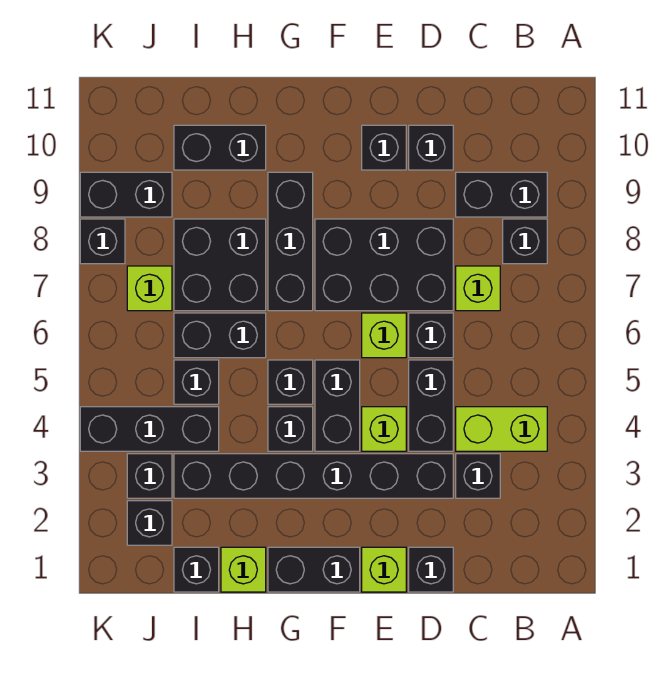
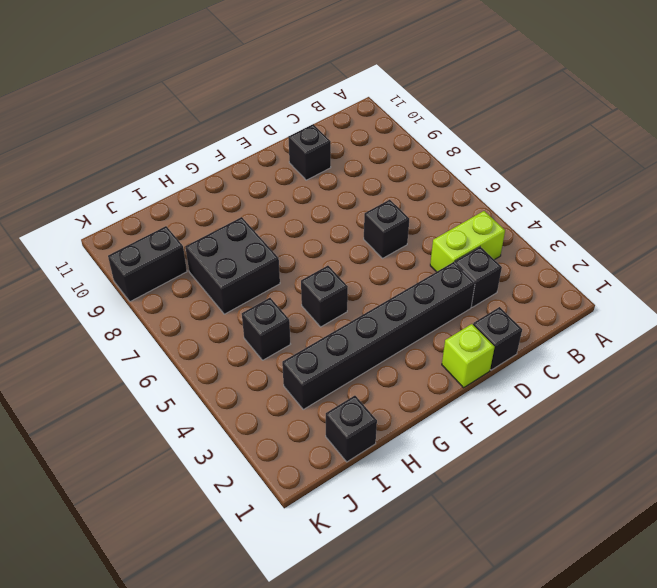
none -> black 1x1 brick [503,219,547,264]
none -> black 1x2 brick [456,172,547,217]
none -> lime 1x1 brick [456,266,500,311]
none -> black 1x2 brick [409,360,453,451]

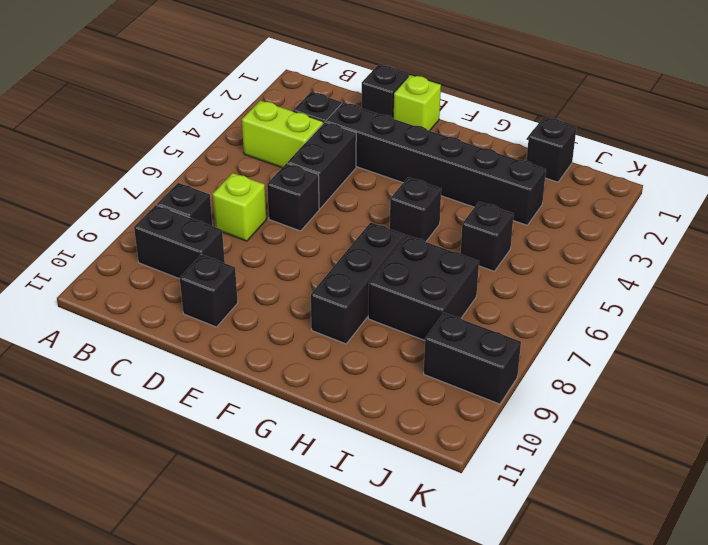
none -> black 2x3 brick [315,219,453,311]
none -> lime 1x1 brick [362,407,406,451]
none -> lime 1x1 brick [362,313,406,358]
none -> black 1x1 brick [362,125,406,170]

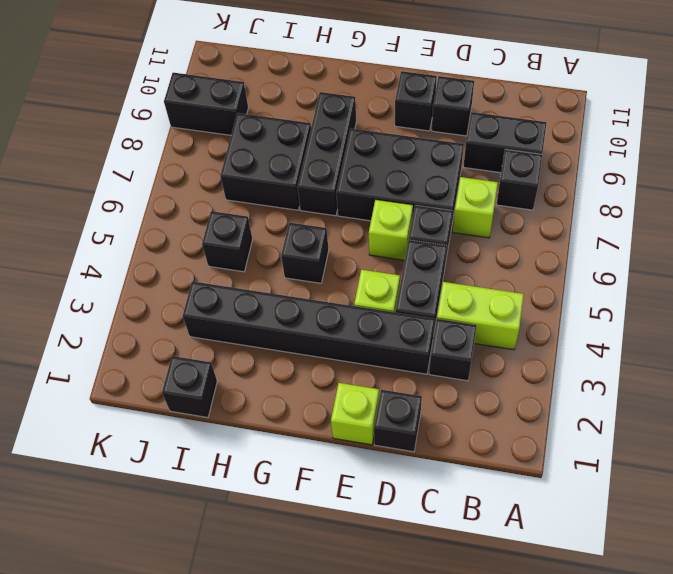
none -> black 1x2 brick [268,547,360,592]
none -> black 1x2 brick [315,360,360,451]
none -> black 1x1 brick [268,407,313,451]
none -> lime 1x1 brick [221,547,266,592]

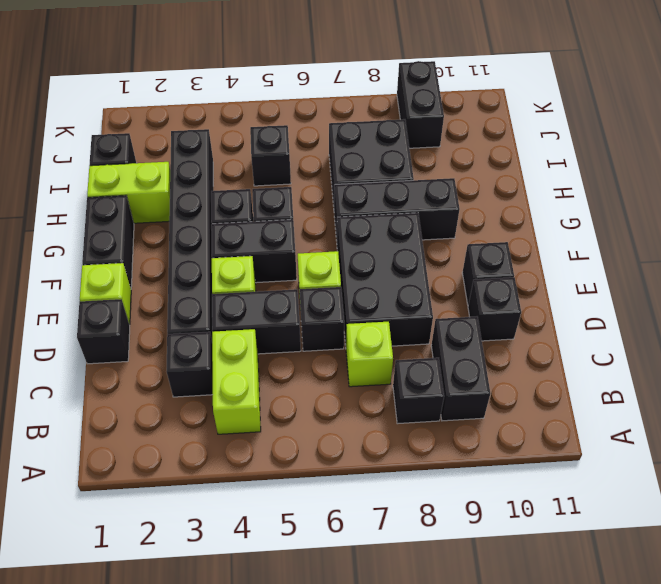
lime 1x2 brick [87,162,170,223] -> lime 1x1 brick [221,547,266,592]
none -> black 1x2 brick [174,313,266,358]
none -> black 1x2 brick [174,125,266,170]
none -> black 1x3 brick [80,407,219,451]
none -> black 1x1 brick [127,501,172,545]

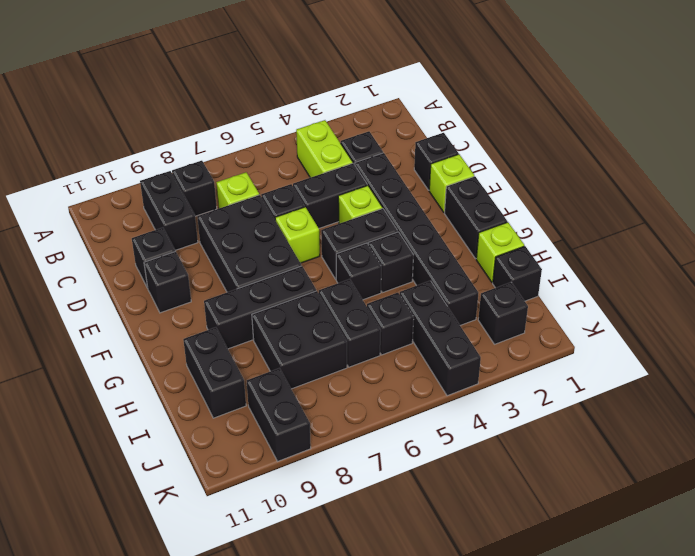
none -> black 1x1 brick [127,454,172,498]
none -> lime 1x1 brick [127,266,172,311]
none -> black 1x1 brick [80,219,125,264]

